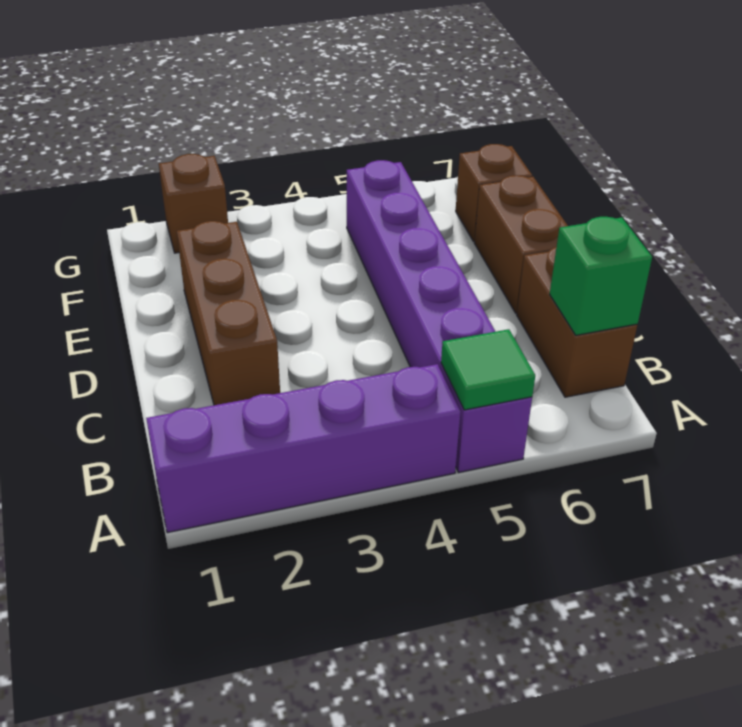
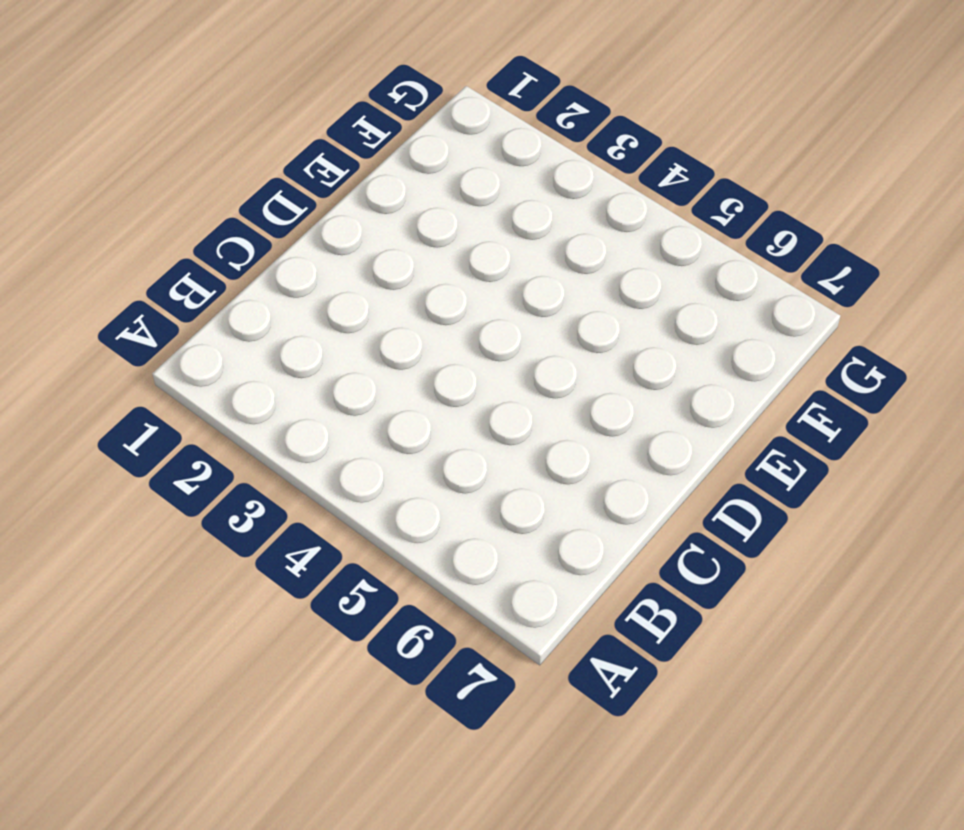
none -> purple 1x4 brick [146,364,461,533]
none -> purple 1x6 brick [347,160,532,472]

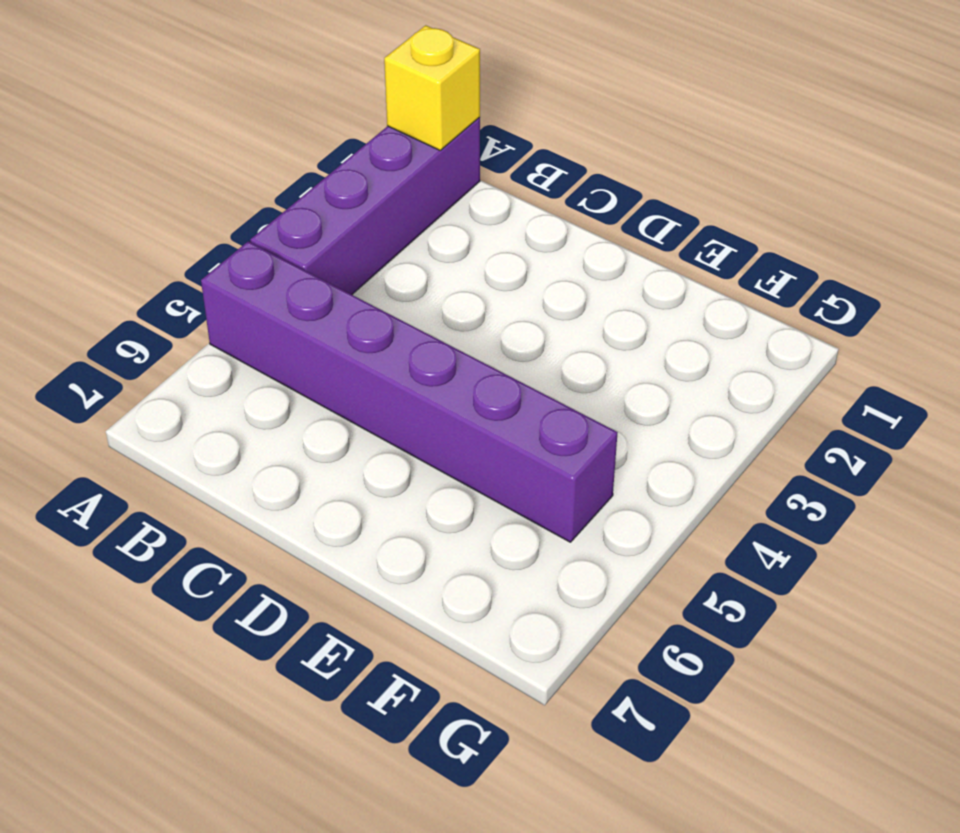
yellow 1x1 brick [384,25,480,150] -> none
none -> brown 1x2 brick [517,247,637,397]
none -> brown 1x3 brick [177,221,280,405]

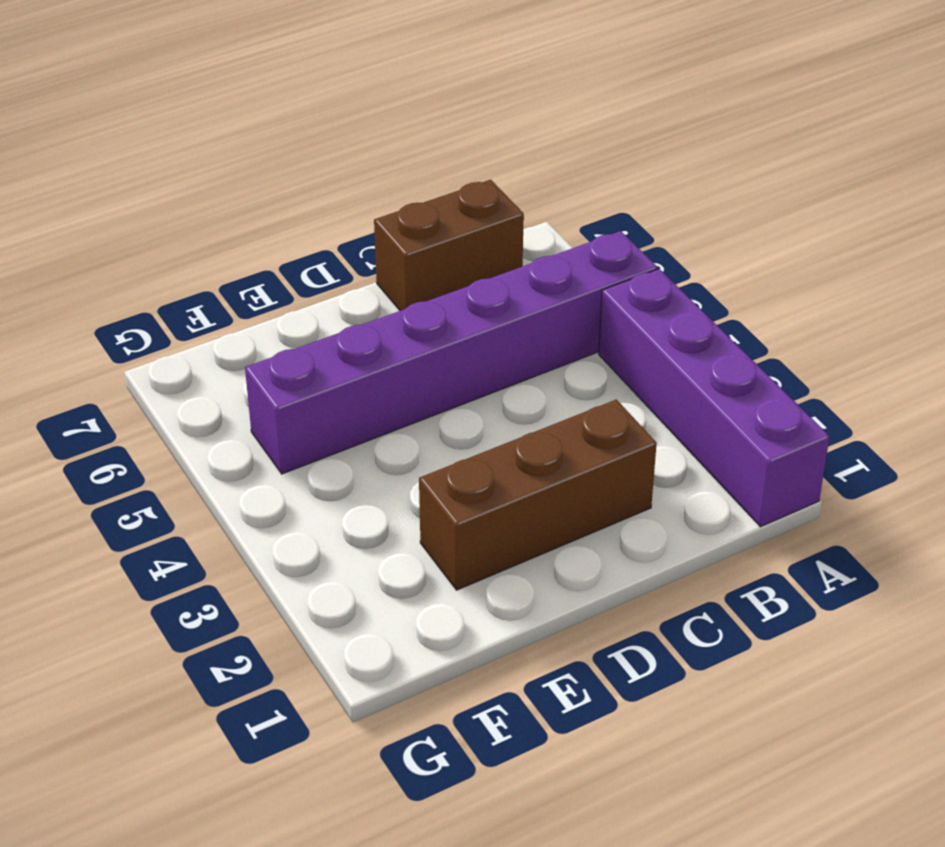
none -> brown 1x2 brick [474,175,568,313]
none -> brown 1x1 brick [456,144,532,242]

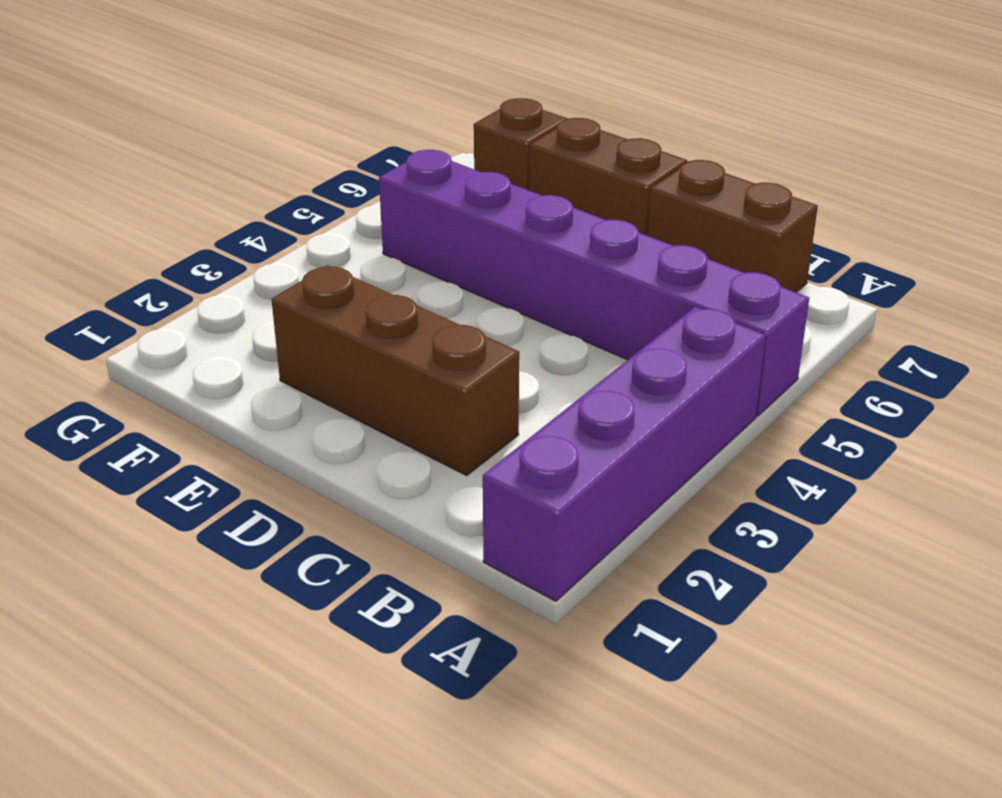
none -> brown 1x1 brick [159,154,228,253]
none -> green 1x1 tile [441,329,535,410]

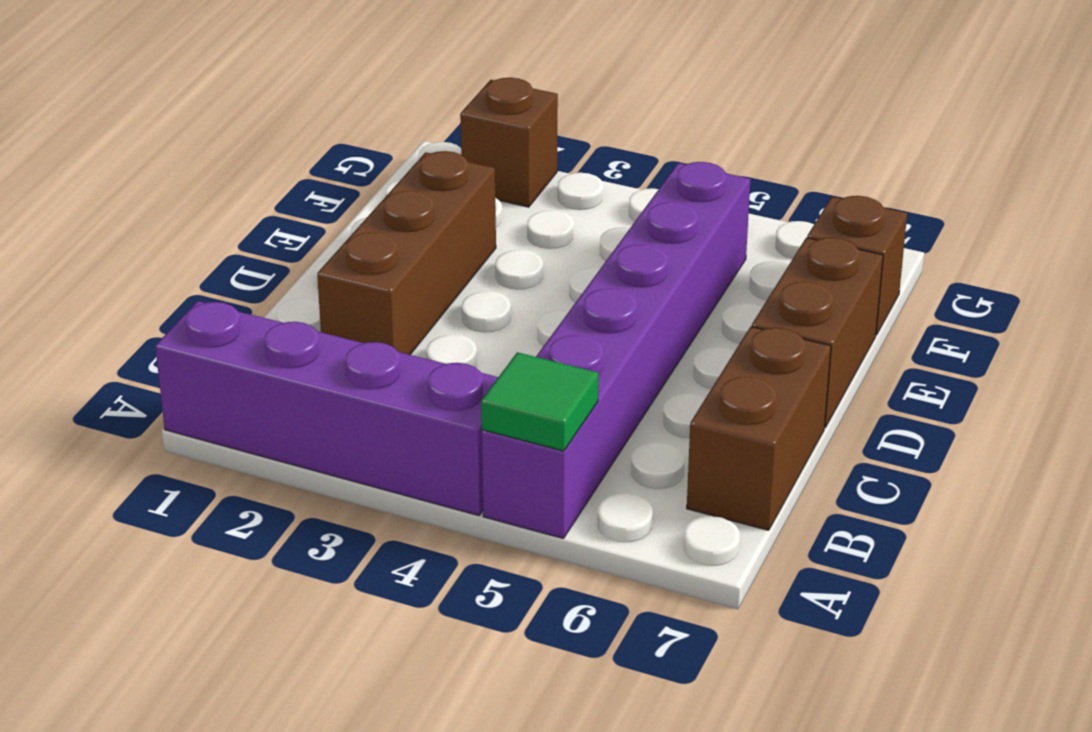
none -> green 1x1 brick [550,217,652,335]

